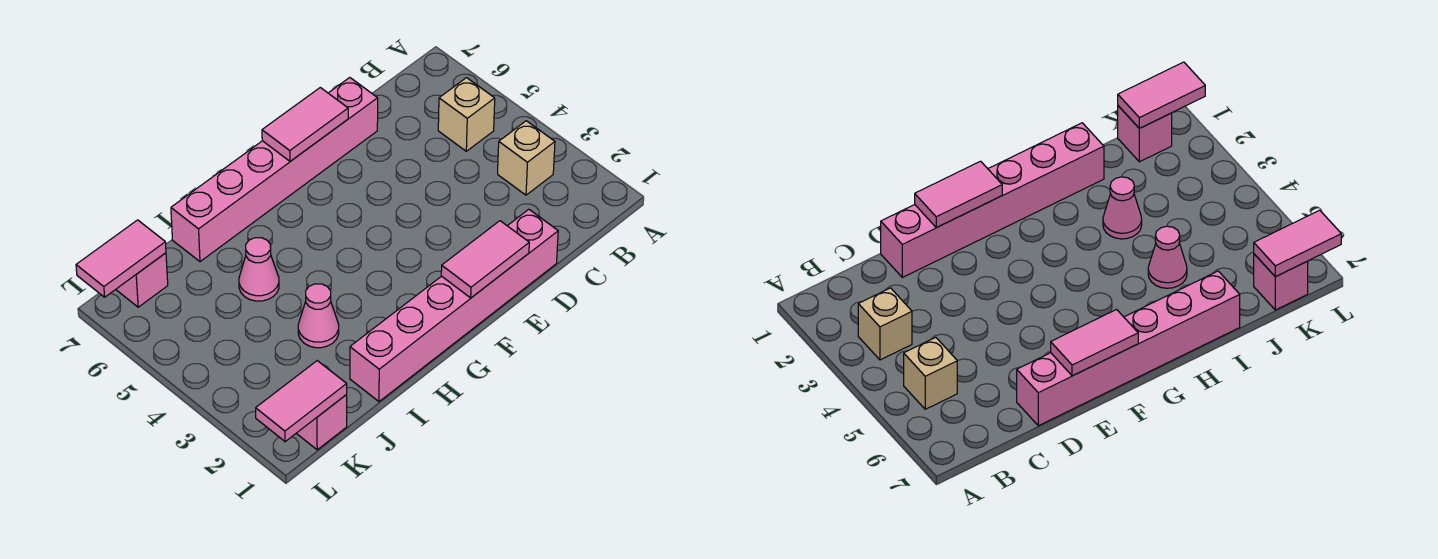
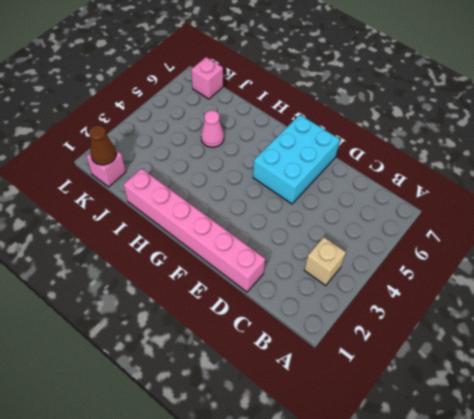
cyan 2x3 brick [253,115,340,204] -> pink 1x6 brick [171,78,378,262]
brown 1x1 cone [89,125,116,165] -> pink 1x2 tile [256,361,347,442]
none -> tan 1x1 brick [438,78,495,151]
none -> pink 1x1 cone [298,284,339,348]
none -> pink 1x2 tile [441,221,529,298]

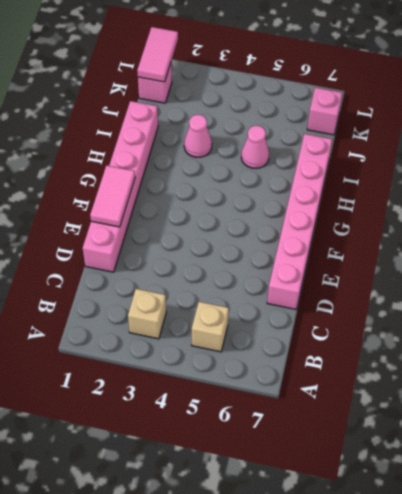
none -> pink 1x2 tile [262,88,348,161]
none -> pink 1x2 tile [76,220,166,297]

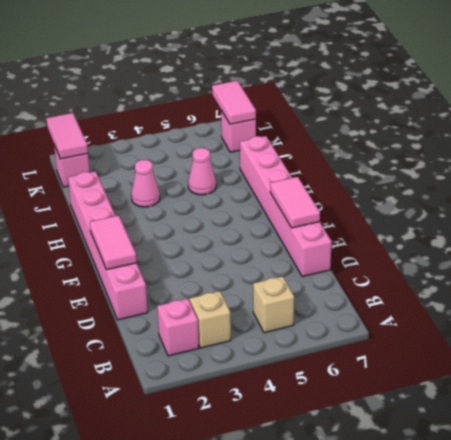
pink 1x1 brick [157,299,199,356] -> none

